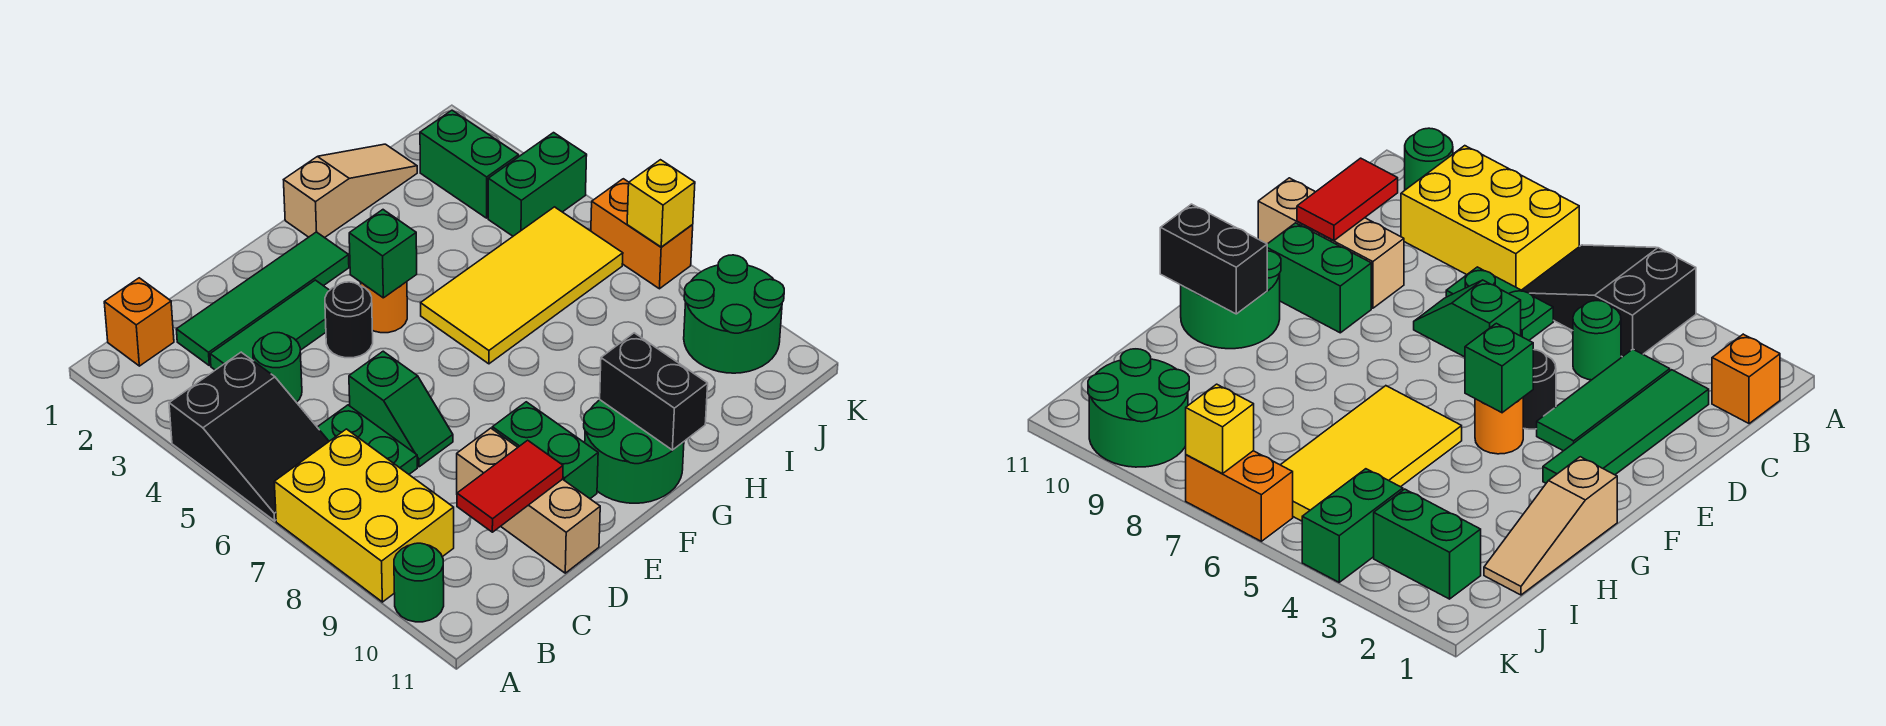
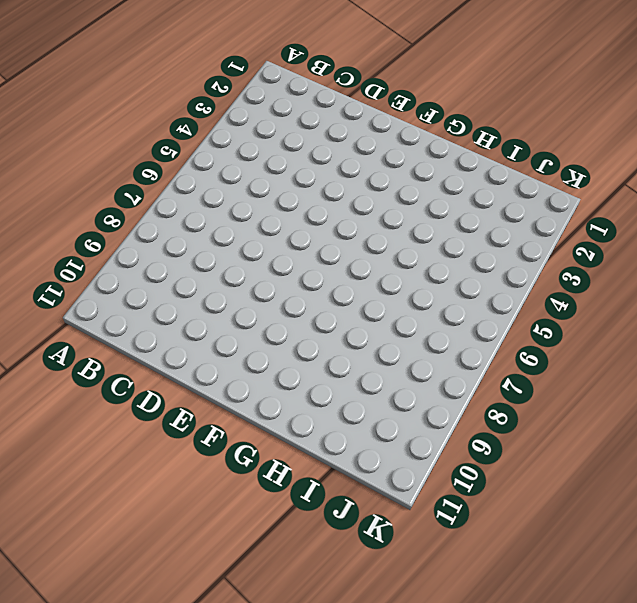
none -> black 2x3 slope [169,352,329,521]
none -> yellow 2x3 brick [274,429,454,602]
none -> green 1x1 round brick [394,543,444,622]

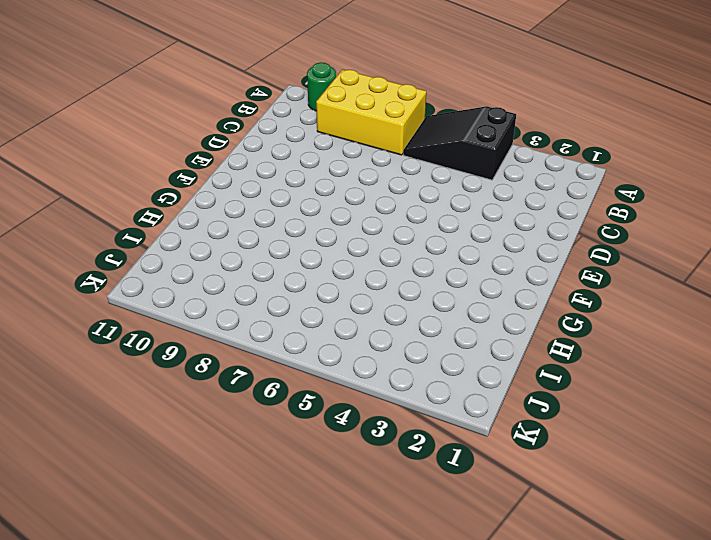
none -> orange 1x1 brick [104,278,174,366]
none -> green 1x4 tile [176,232,349,366]
none -> green 1x3 tile [210,280,330,370]

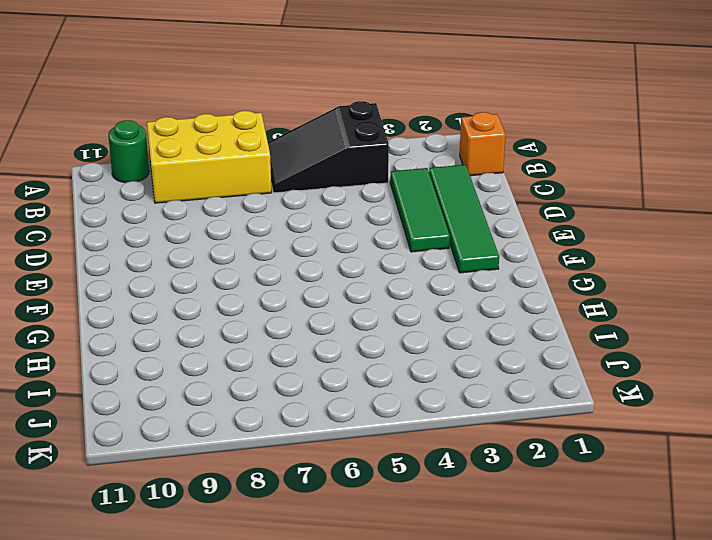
none -> green 1x1 round brick [253,333,302,402]
none -> green 1x2 plate [317,405,417,474]
none -> green 1x2 slope [349,351,453,467]

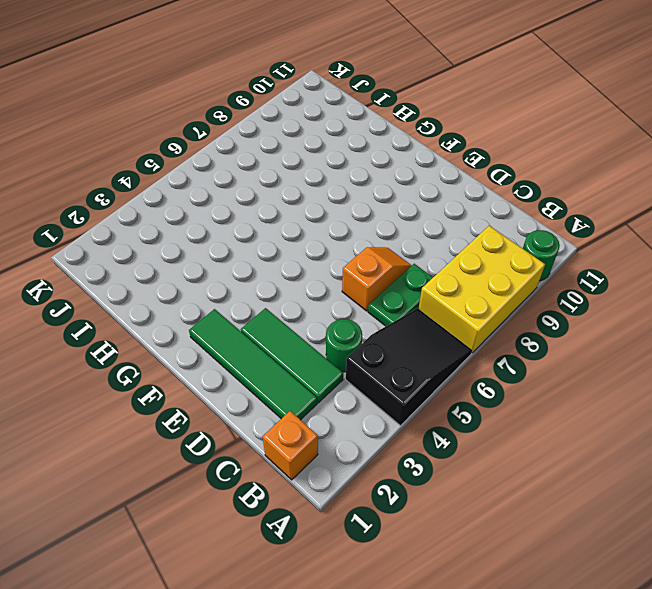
orange 1x2 slope [342,247,412,311] -> green 1x2 slope [349,351,453,467]
none -> tan 1x3 brick [457,428,600,573]
none -> black 1x1 round brick [325,282,373,358]
none -> green 1x2 brick [492,402,598,499]

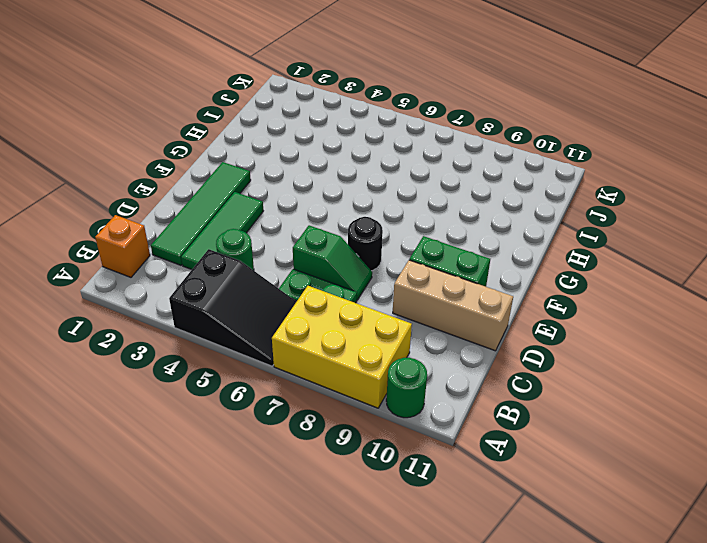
black 1x1 round brick [348,217,383,271] -> black 1x1 round brick moved to [325,282,373,358]
none -> orange 1x1 round brick [360,282,407,333]
none -> green 2x2 round brick [584,400,684,503]
none -> tan 1x3 slope [284,144,417,238]

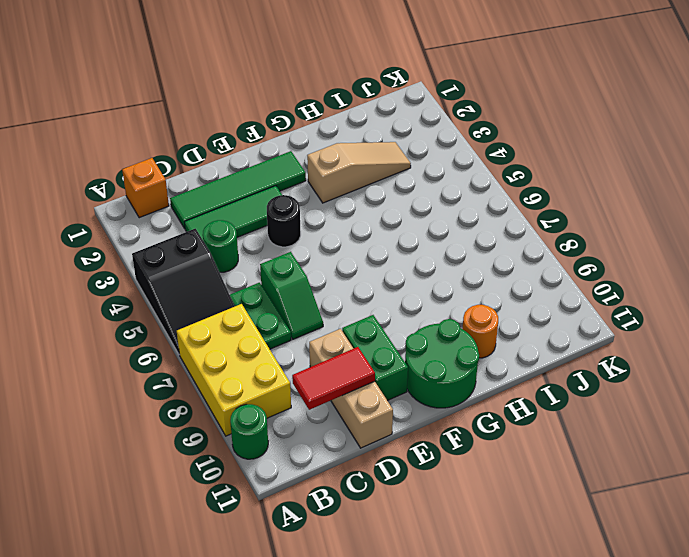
tan 1x3 slope [307,142,411,203] -> tan 1x3 slope moved to [284,144,417,238]
orange 1x1 round brick [462,305,498,358] -> orange 1x1 round brick moved to [360,282,407,333]
none -> yellow 2x4 tile [421,207,623,364]
none -> green 1x2 brick [420,110,519,218]
none -> green 1x2 brick [488,133,587,236]

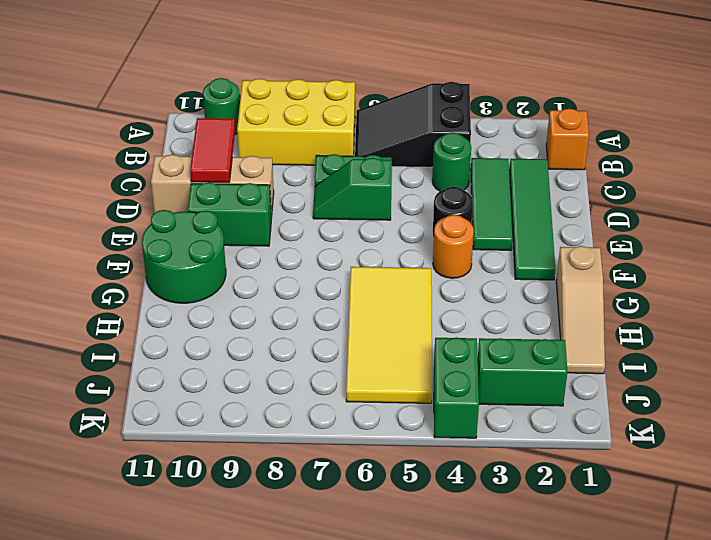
none -> green 2x2 round brick [684,255,784,373]
none -> orange 1x2 brick [591,179,693,289]
none -> green 1x1 brick [349,210,417,298]

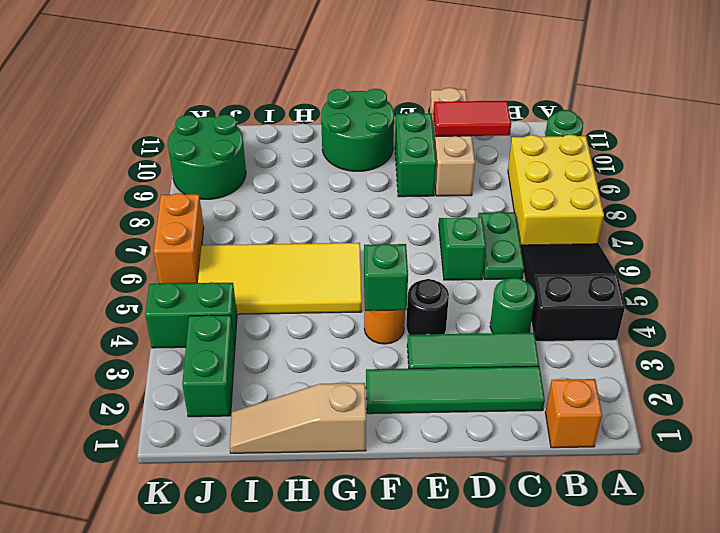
none -> black 1x2 brick [600,333,708,450]
none -> yellow 1x1 brick [627,160,695,247]

